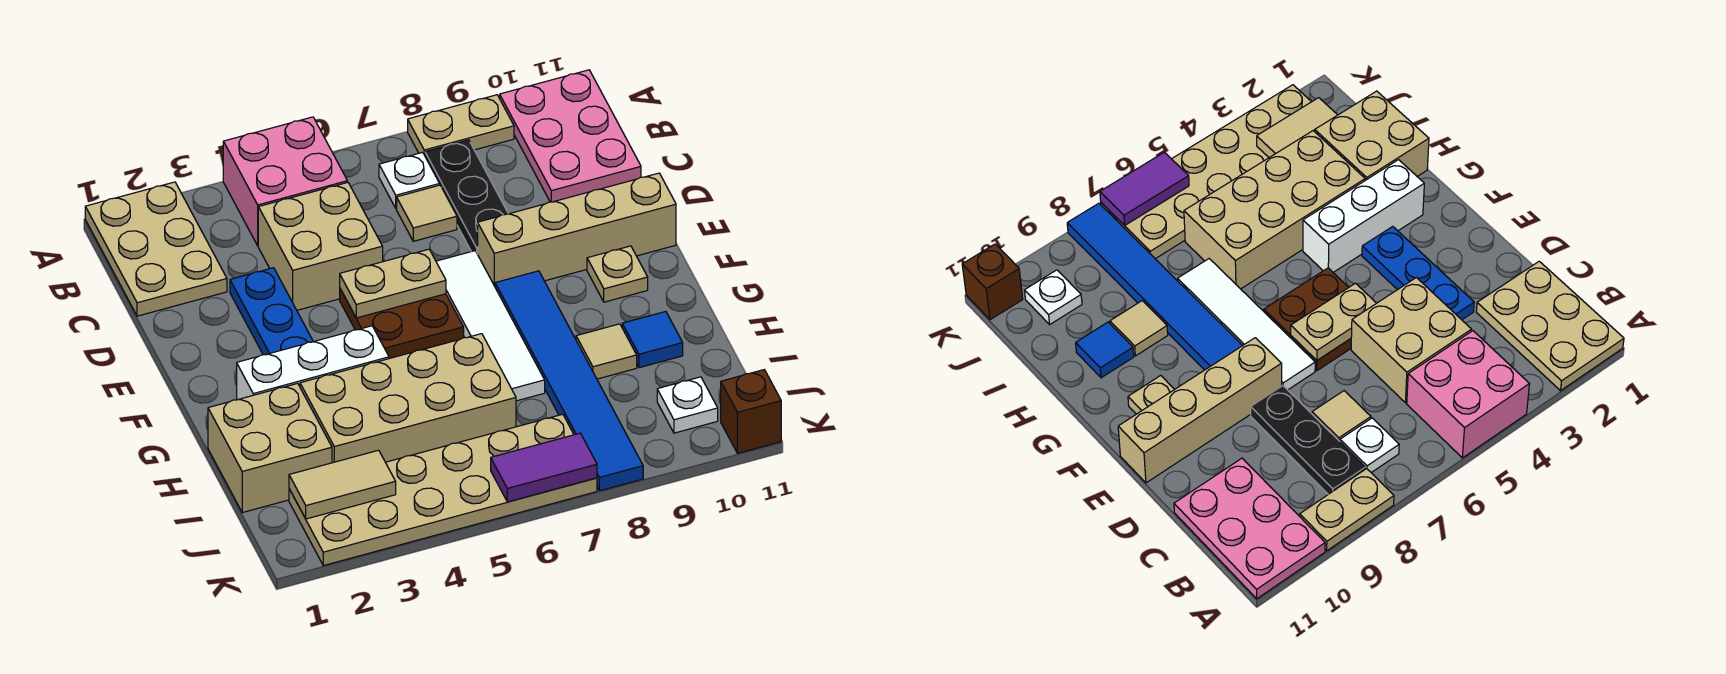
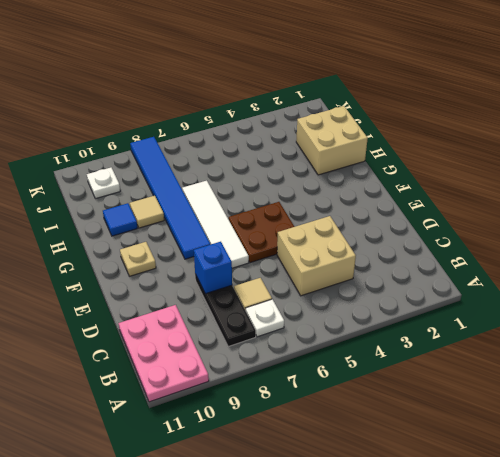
blue 1x1 brick [194,242,232,294] -> none
none -> tan 2x3 plate [85,182,227,316]
none -> pink 2x2 brick [223,117,347,246]
none -> tan 1x2 plate [408,95,514,155]

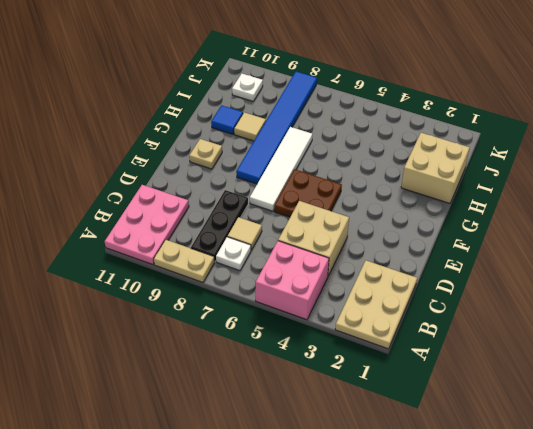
none -> blue 1x3 plate [230,268,313,355]
none -> tan 1x4 brick [478,173,676,286]
none -> white 1x3 brick [237,326,389,400]

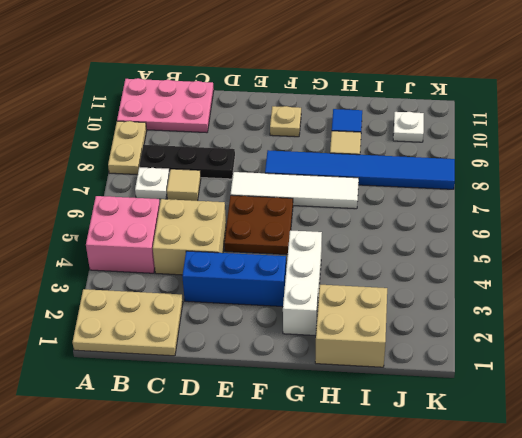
blue 1x3 brick [182,251,286,306] -> blue 1x3 plate [230,268,313,355]
none -> tan 1x4 brick [478,173,676,286]
none -> tan 2x4 brick [300,334,516,463]
none -> tan 2x6 plate [289,414,597,566]

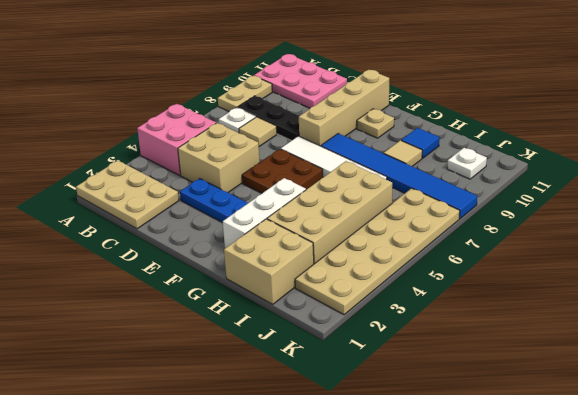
none -> brown 1x1 brick [721,370,781,453]
none -> tan 1x2 plate [340,249,446,318]
none -> tan 1x2 tile [289,450,396,519]

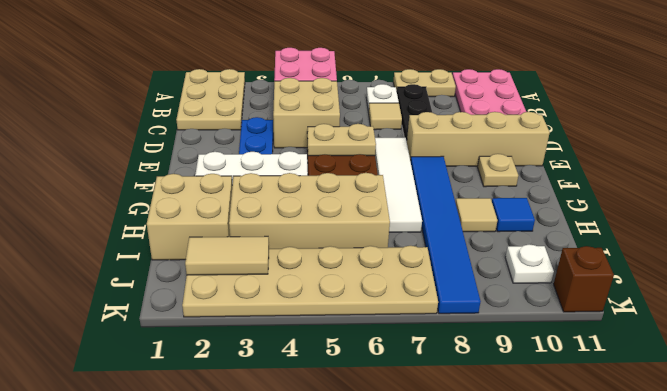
none -> purple 1x2 tile [491,433,597,502]

